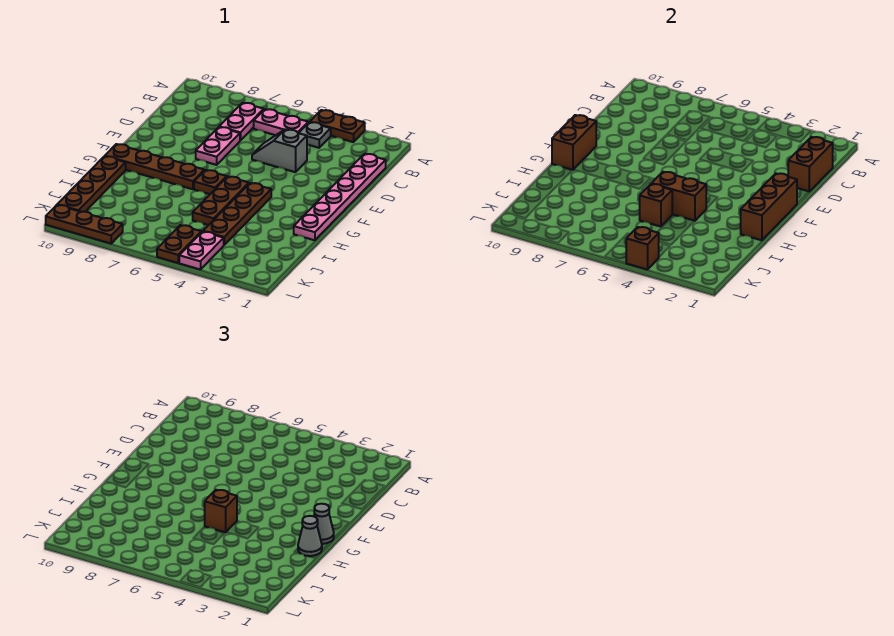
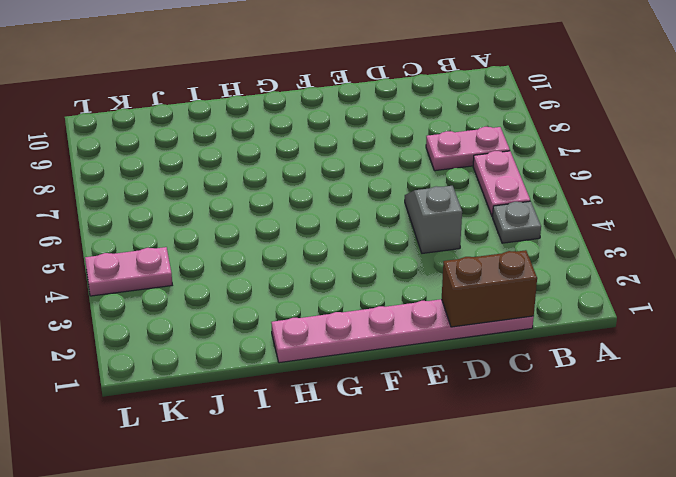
none -> brown 1x2 plate [310,110,365,142]
none -> pink 1x2 plate [196,127,240,165]
none -> brown 1x4 plate [203,183,271,245]

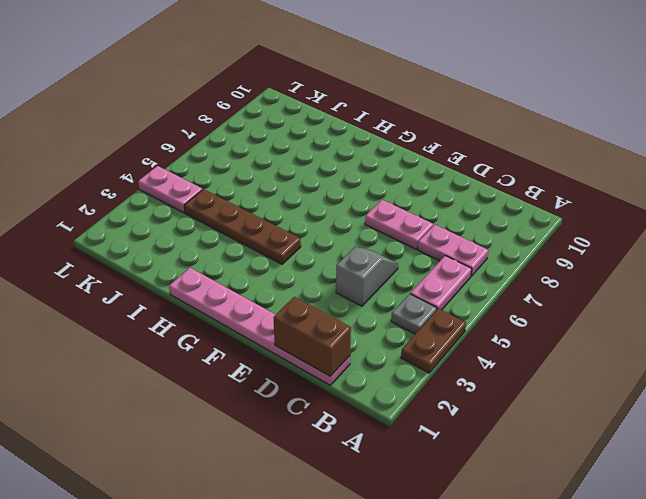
none -> brown 1x3 plate [193,177,249,225]
none -> brown 1x1 plate [194,170,227,194]
none -> brown 1x4 plate [105,144,204,189]

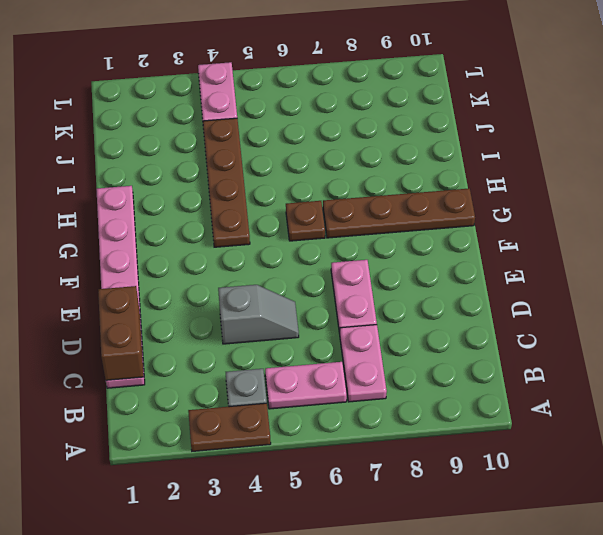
none -> brown 1x3 plate [193,177,249,225]
none -> brown 1x4 plate [57,156,126,212]
none -> brown 1x2 plate [157,225,201,263]

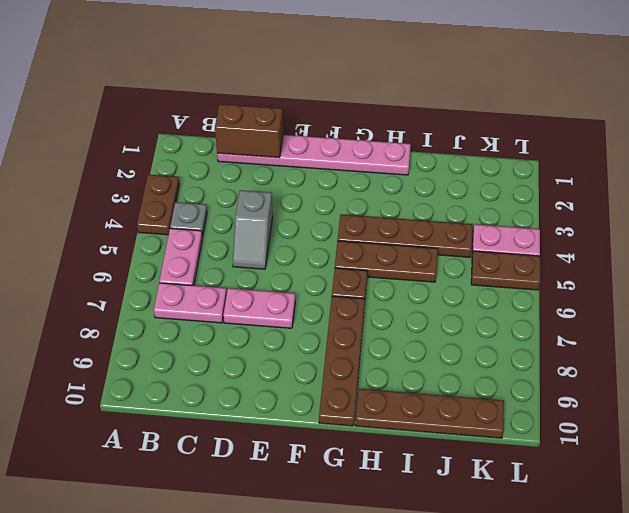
none -> brown 1x3 plate [46,205,123,244]
none -> brown 1x3 brick [741,173,797,240]
none -> brown 1x2 brick [552,115,596,170]

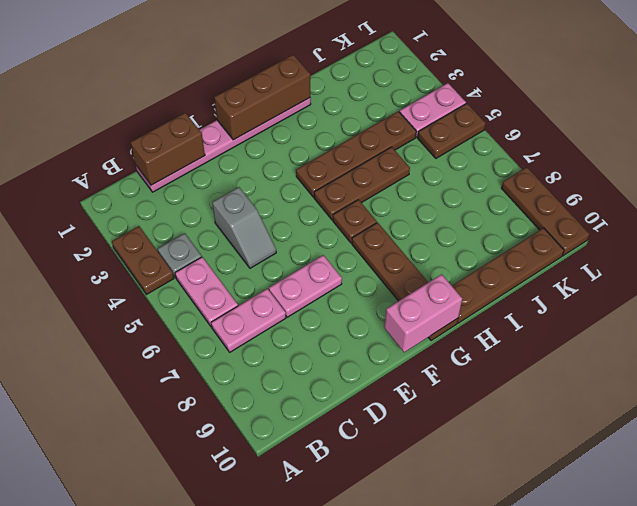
pink 1x2 brick [384,274,462,352] -> brown 1x2 brick [552,115,596,170]
none -> brown 1x2 brick [652,172,706,221]
none -> brown 1x1 brick [640,184,672,227]
none -> brown 1x1 brick [626,227,659,270]

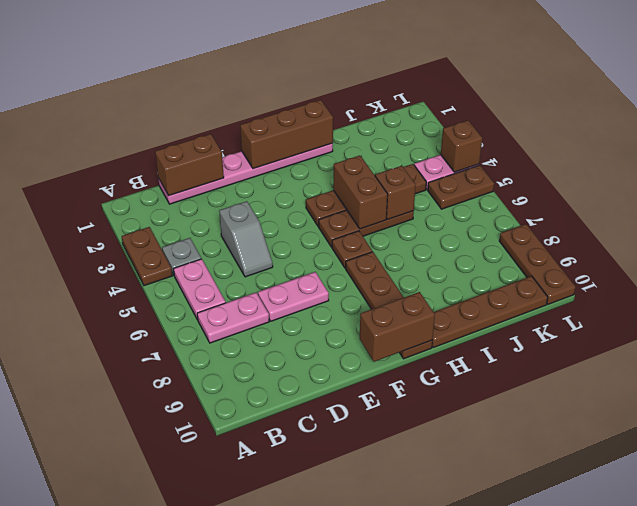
none -> grey 1x1 cone [314,504,334,544]
none -> grey 1x1 cone [298,516,322,556]
none -> brown 1x1 brick [205,490,237,532]

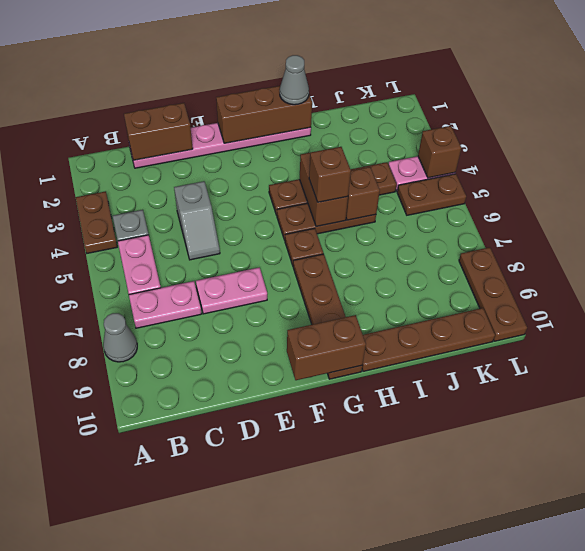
grey 1x1 cone [103,313,137,362] -> grey 1x1 cone moved to [314,504,334,544]

